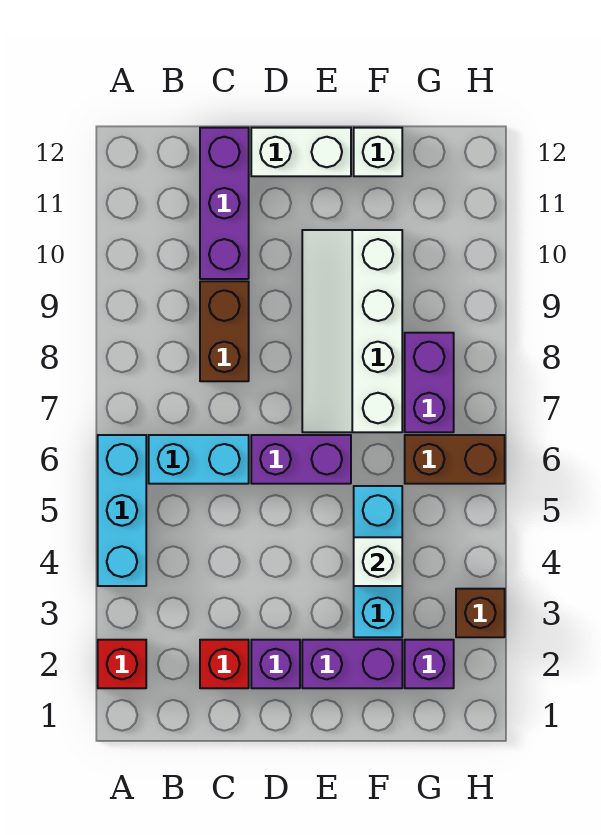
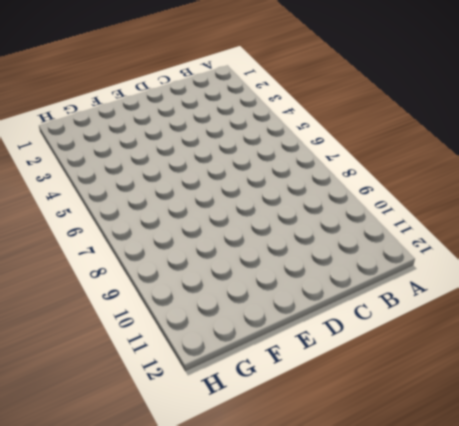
none -> red 1x1 brick [98,640,146,688]
none -> cyan 1x3 brick [98,435,146,586]
none -> cyan 1x2 brick [149,435,249,484]

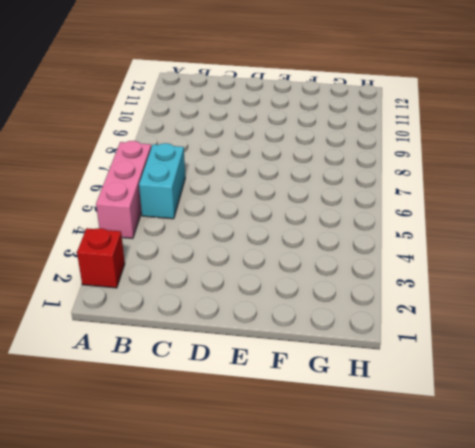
pink 1x3 brick [96,141,151,238] -> cyan 1x3 brick [98,435,146,586]
cyan 1x2 brick [139,143,185,219] -> cyan 1x2 brick turned to [149,435,249,484]
none -> red 1x1 brick [200,640,249,688]
none -> brown 1x2 brick [200,281,249,381]
none -> purple 1x3 brick [200,128,249,279]

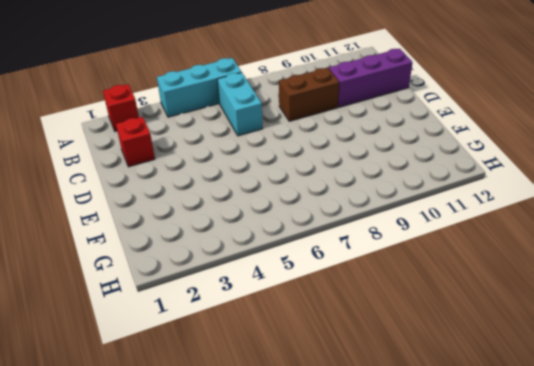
none -> purple 1x1 brick [251,640,300,688]
none -> purple 1x2 brick [251,435,351,484]
none -> white 1x2 brick [251,128,351,176]

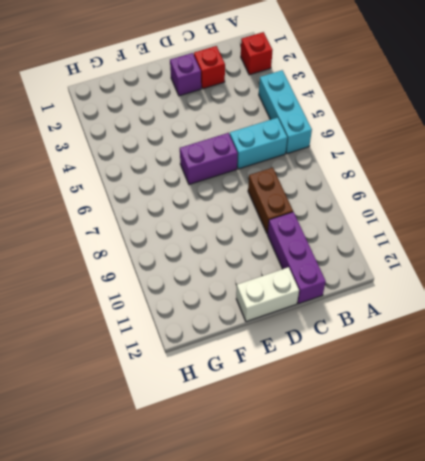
none -> purple 1x2 brick [302,640,402,688]
none -> white 2x4 slope [302,230,402,432]
none -> cyan 1x3 brick [354,486,402,637]

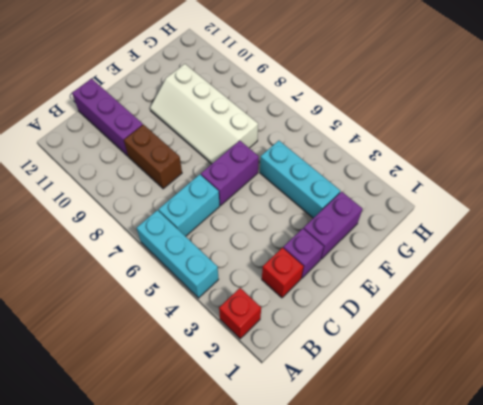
none -> white 1x2 brick [251,128,351,176]
none -> white 1x1 brick [354,128,402,176]
none -> purple 1x1 brick [405,640,454,688]

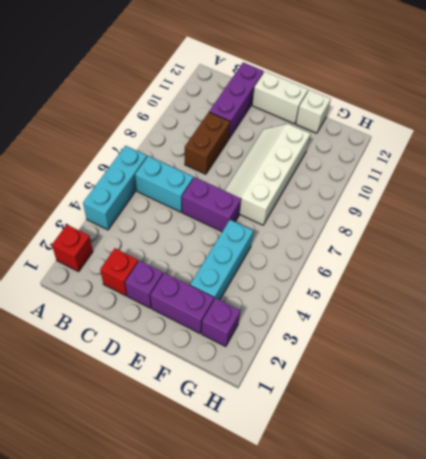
none -> brown 1x2 brick [405,435,505,484]
none -> purple 1x2 brick [405,333,454,432]
none -> brown 1x1 brick [456,589,505,637]

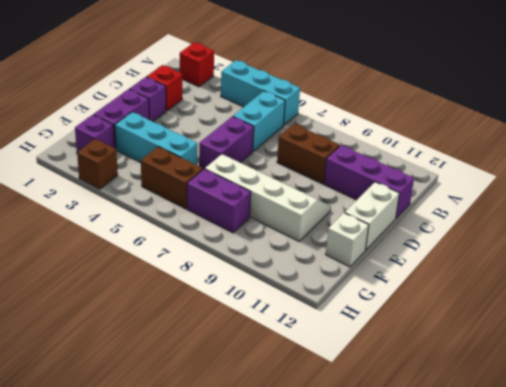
brown 1x2 brick [141,147,203,209] -> brown 1x2 brick turned to [405,435,505,484]
none -> white 1x1 brick [354,537,402,586]

